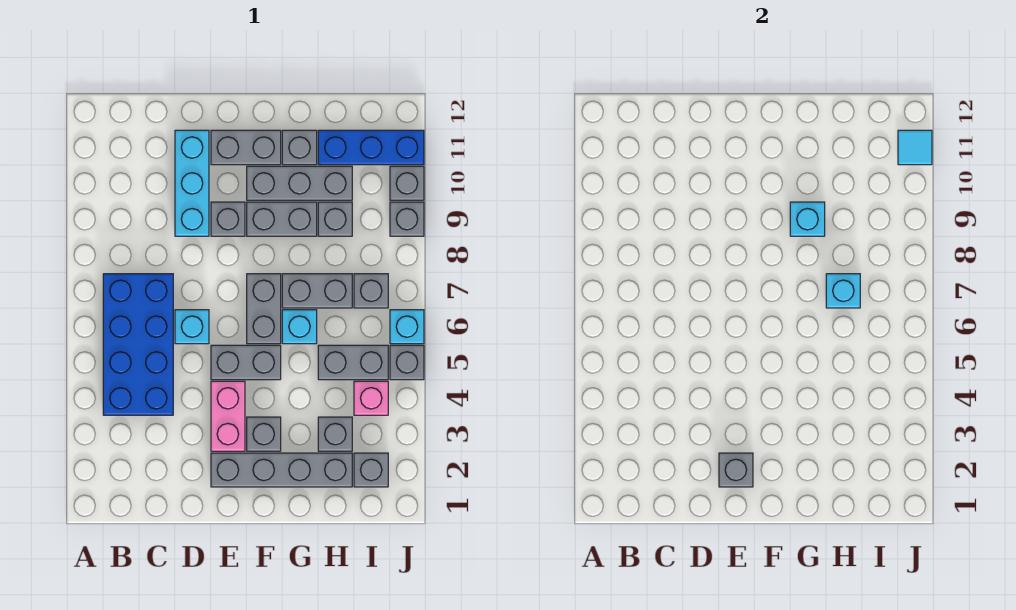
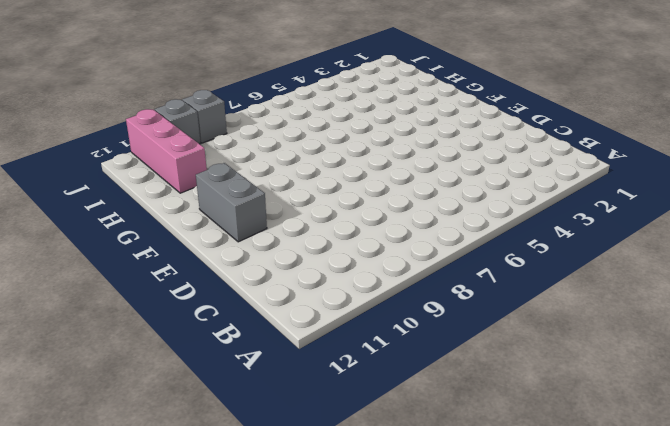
pink 1x3 brick [126,109,207,193] -> blue 1x3 brick [318,130,424,165]
none -> blue 2x4 brick [103,274,173,415]
none -> cyan 1x1 brick [175,310,209,344]
none -> cyan 1x3 brick [175,130,209,236]
none -> grey 1x4 brick [211,453,352,487]

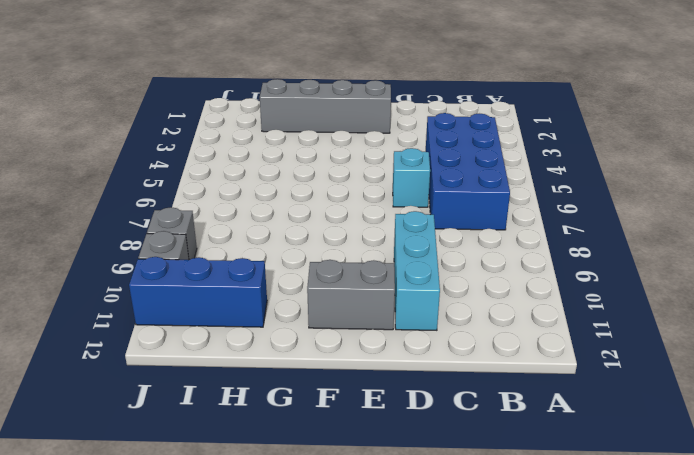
none -> pink 1x2 brick [211,381,245,451]
none -> grey 1x2 brick [211,345,281,380]
none -> grey 1x1 brick [211,202,245,236]
none -> grey 1x1 brick [247,417,281,451]

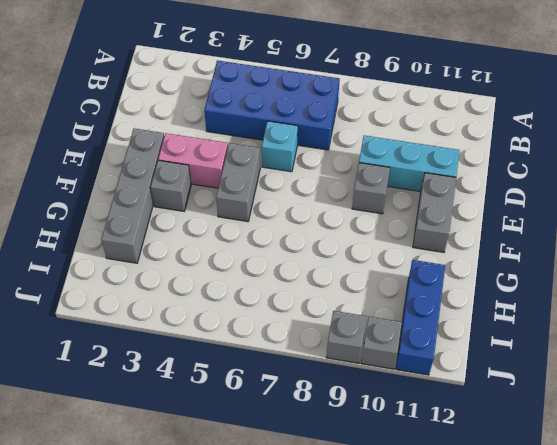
none -> grey 1x2 brick [247,274,281,344]
none -> grey 1x2 brick [247,202,317,236]
none -> grey 1x3 brick [247,166,352,200]
none -> cyan 1x1 brick [282,310,317,344]

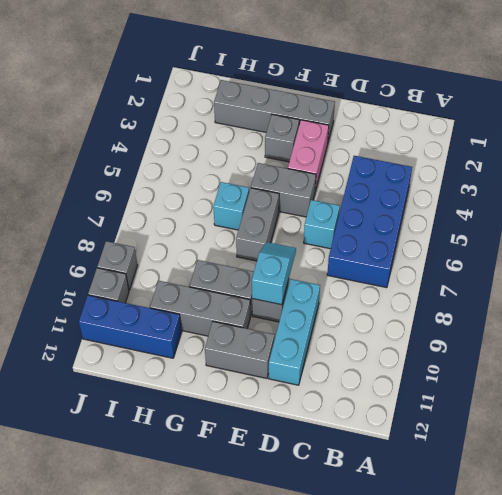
cyan 1x2 slope [252,242,296,305] -> none
none -> grey 1x2 brick [282,274,352,308]
none -> grey 1x1 brick [282,130,317,165]
none -> grey 1x1 brick [318,417,352,451]
none -> grey 1x2 brick [318,345,388,380]

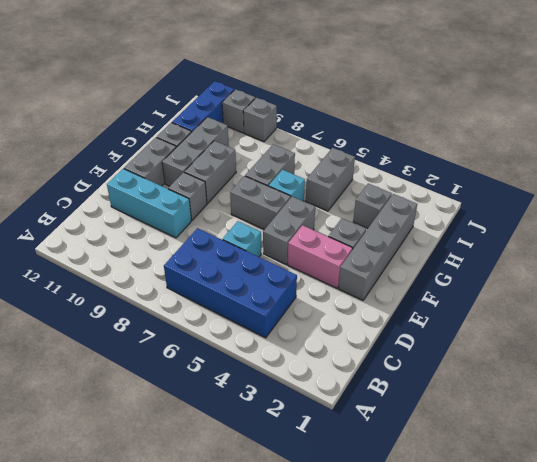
none -> grey 1x1 brick [318,202,352,236]
none -> grey 1x1 brick [354,453,388,487]
none -> pink 1x1 brick [354,381,388,415]
none -> grey 1x1 brick [354,274,388,308]

